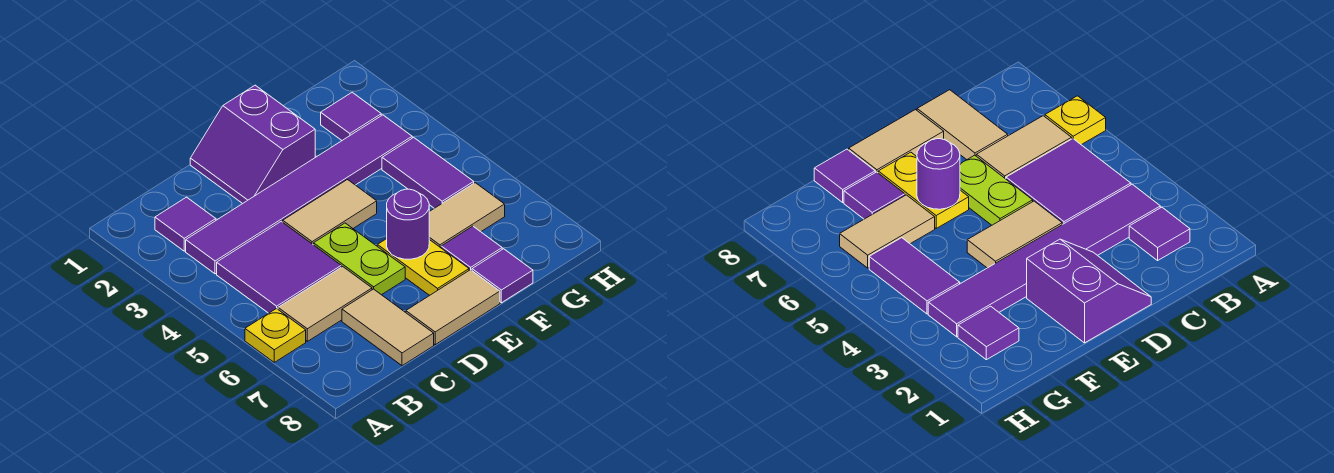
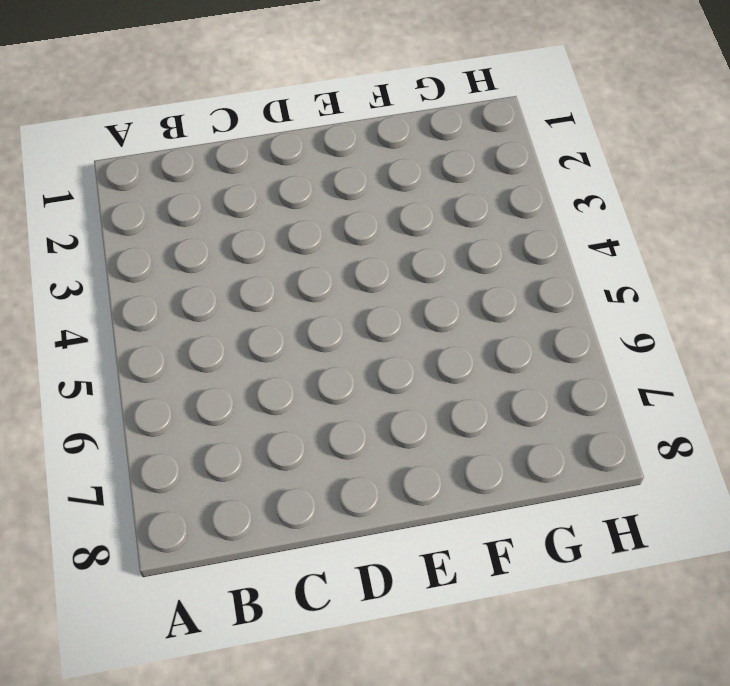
none -> yellow 1x1 plate [245,308,306,362]
none -> purple 1x1 tile [155,197,216,251]
none -> purple 1x6 tile [186,115,412,274]

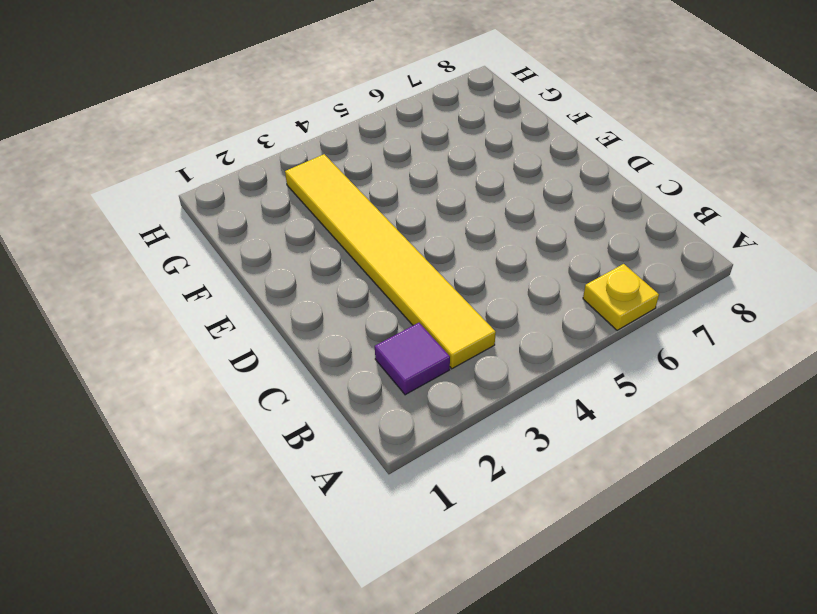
yellow 1x6 tile [285,154,496,369] -> purple 1x6 tile [186,115,412,274]
none -> purple 2x2 tile [217,221,341,313]
none -> tan 1x2 tile [278,267,372,341]
none -> tan 1x2 tile [342,289,434,366]

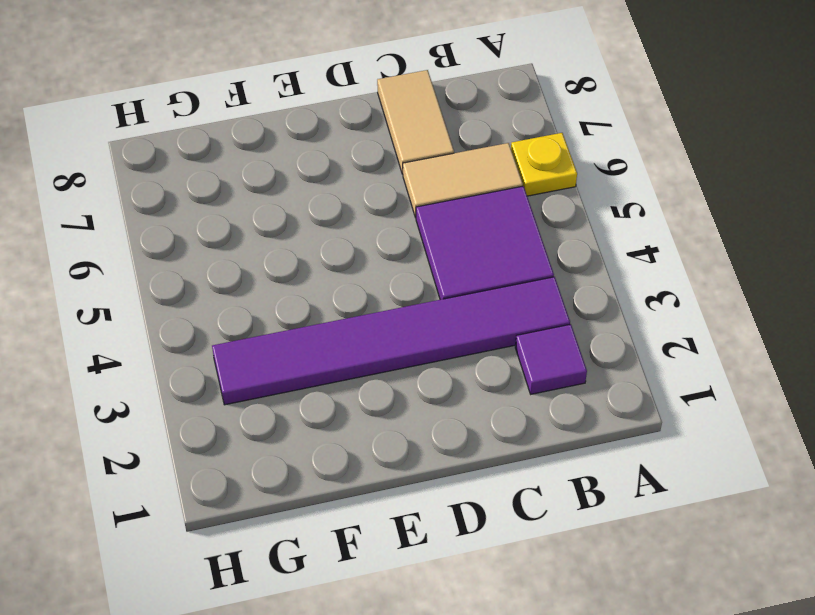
none -> purple 2x2 slope [190,85,315,204]
none -> tan 1x2 tile [283,180,377,245]
none -> lime 1x2 plate [314,223,405,295]

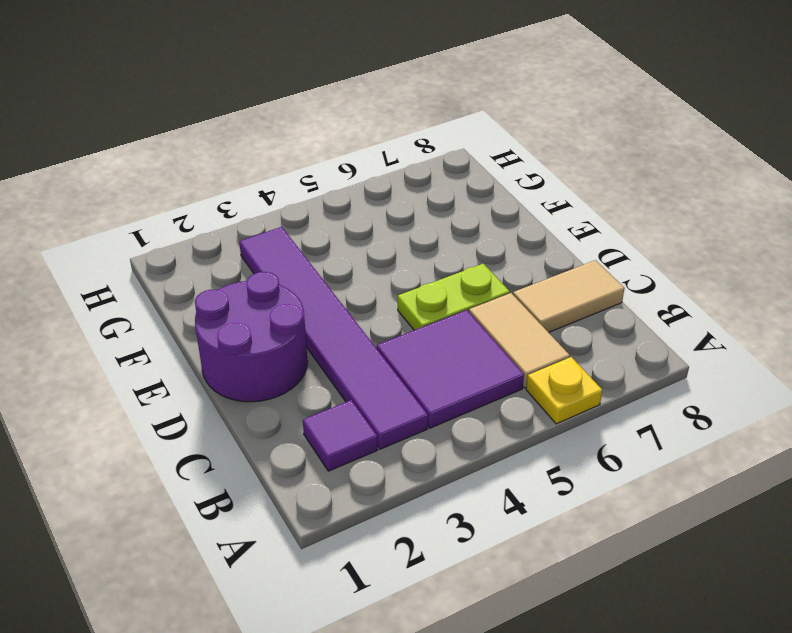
purple 2x2 round brick [195,272,308,402] -> purple 2x2 slope [190,85,315,204]
none -> tan 1x2 tile [283,180,377,245]
none -> tan 1x2 tile [406,270,500,345]
none -> yellow 1x2 plate [377,239,469,295]

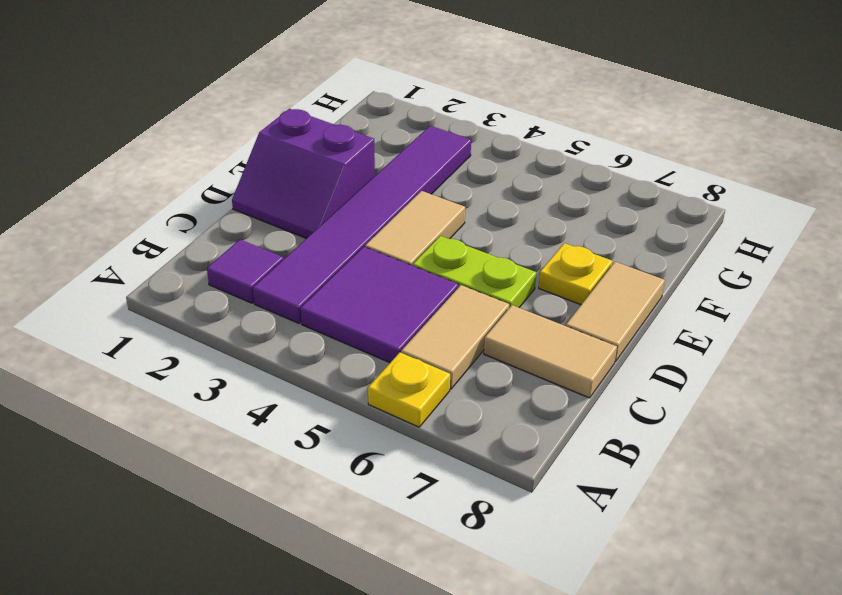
yellow 1x1 plate [539,243,612,305] -> yellow 1x2 plate [377,239,469,295]
none -> tan 1x2 tile [429,183,505,248]
none -> purple 1x1 tile [441,226,502,270]
none -> purple 1x1 tile [472,249,533,303]

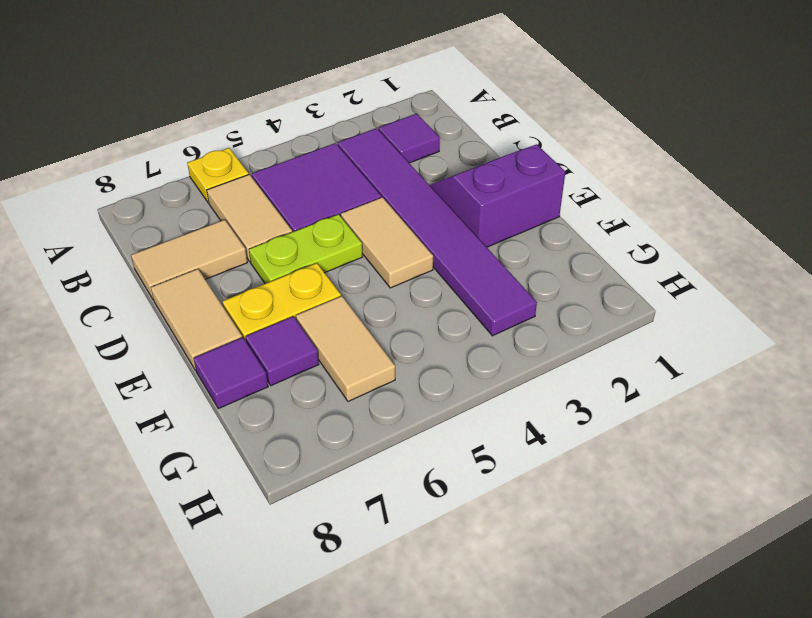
none -> purple 1x1 tile [321,92,381,140]
none -> purple 1x2 tile [382,137,474,208]
none -> purple 1x1 round brick [387,189,429,259]

